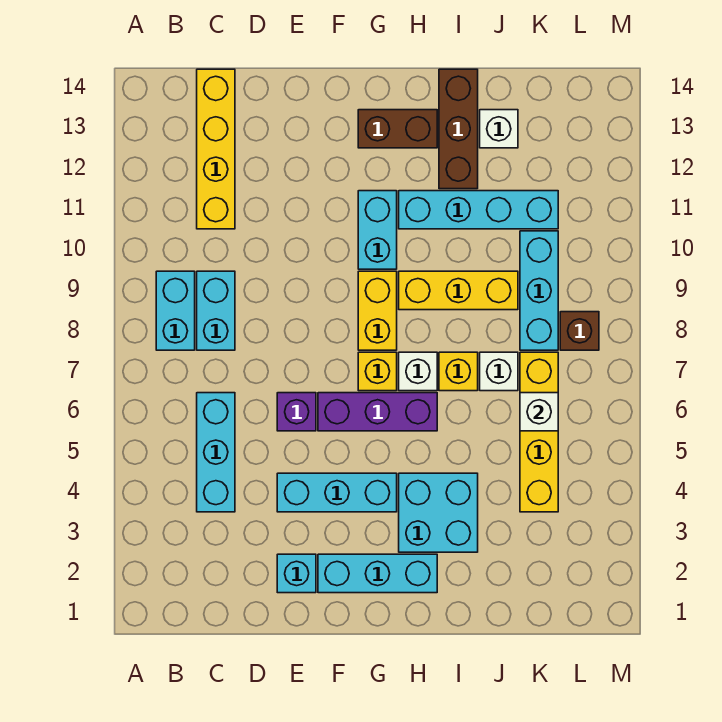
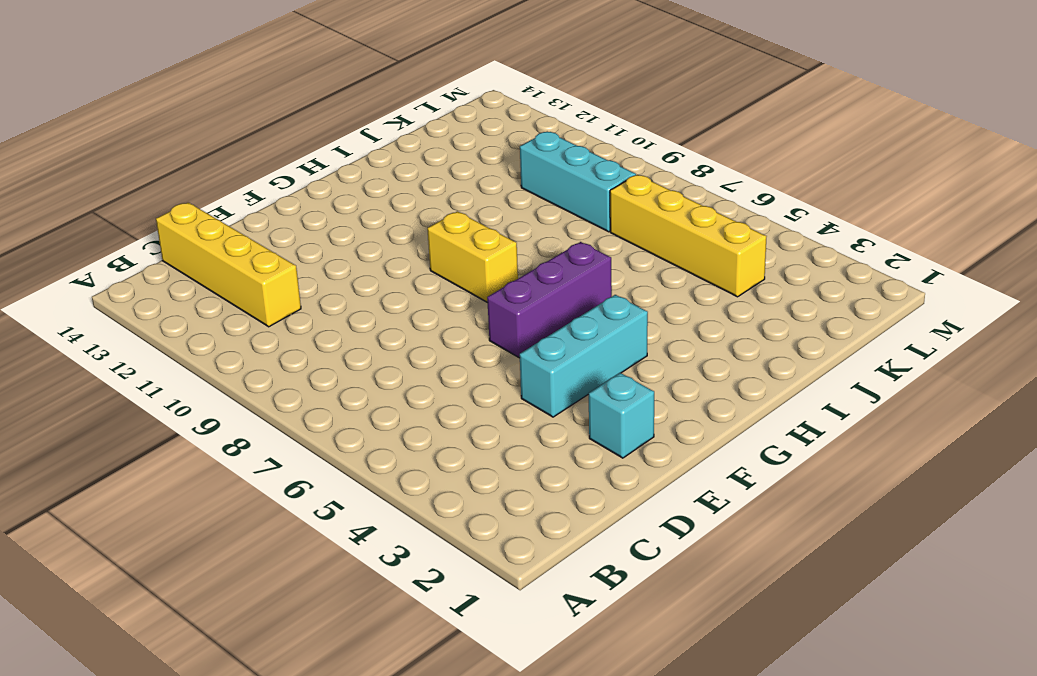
none -> cyan 1x2 brick [156,271,195,350]
none -> cyan 1x3 brick [197,393,235,512]
none -> cyan 1x2 brick [197,271,235,350]

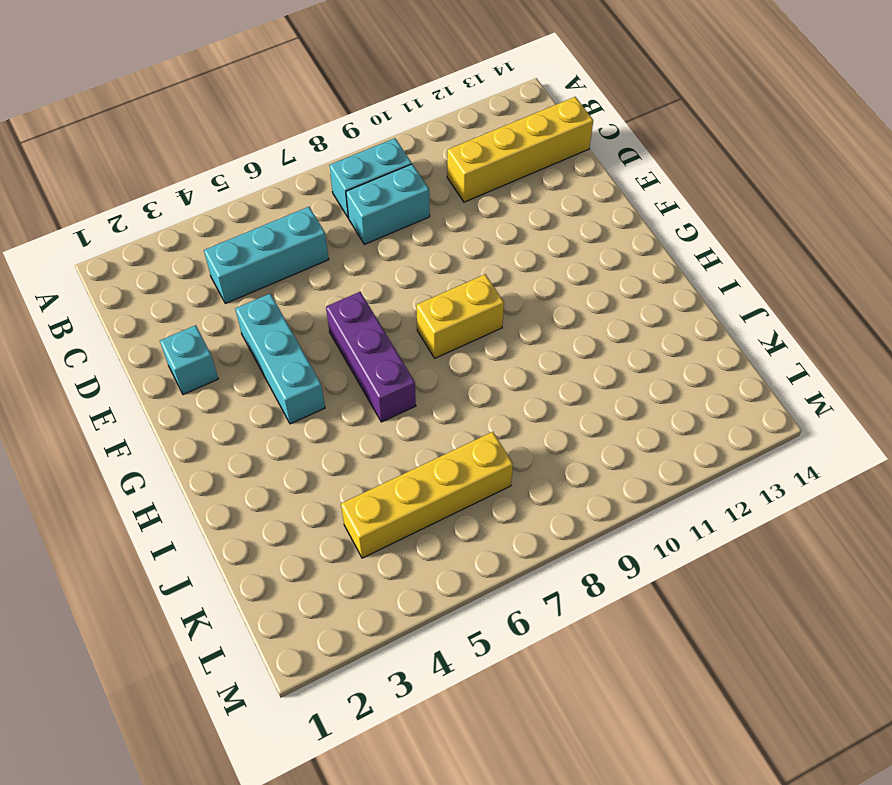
none -> purple 1x1 brick [277,393,316,431]
none -> cyan 1x3 brick [318,554,437,593]
none -> yellow 1x1 brick [358,352,397,391]

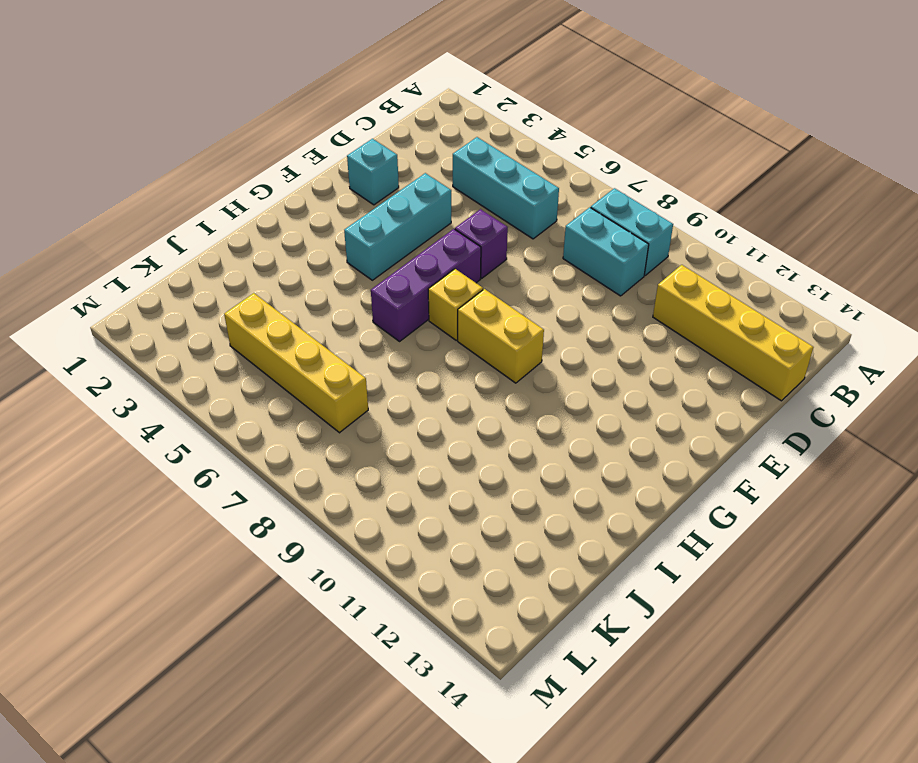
none -> cyan 1x3 brick [318,554,437,593]
none -> cyan 1x2 brick [358,191,397,269]
none -> brown 1x2 brick [358,110,437,148]

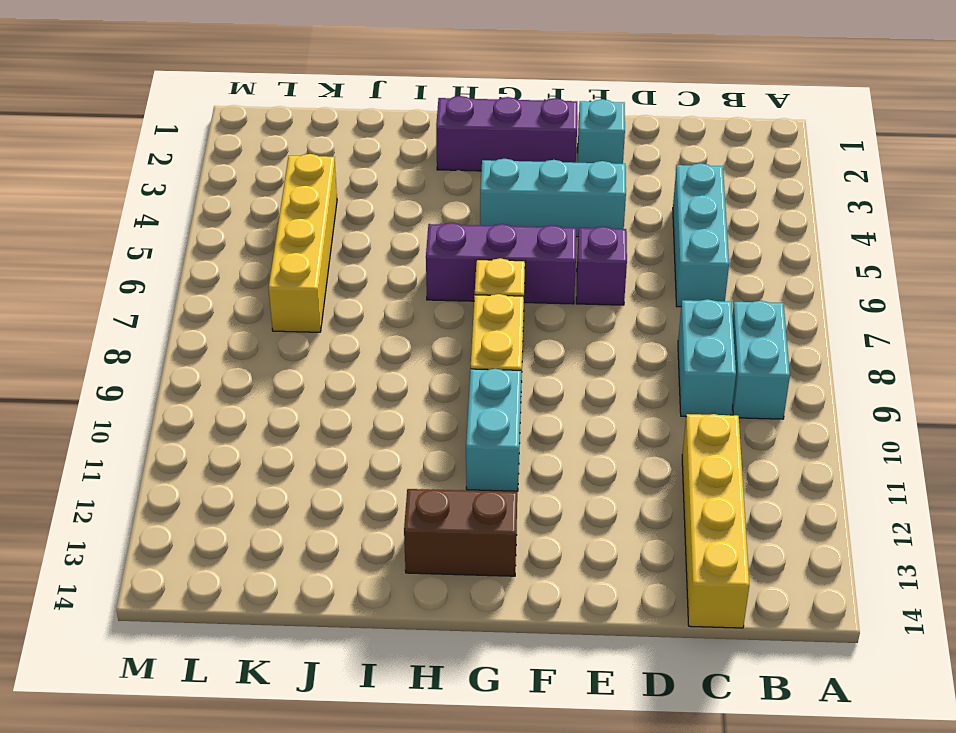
purple 1x3 brick [436,96,577,171] -> cyan 1x3 brick [318,554,437,593]
none -> cyan 2x2 brick [399,473,478,552]
none -> white 1x1 brick [399,352,437,391]
none -> yellow 1x3 brick [399,271,518,310]

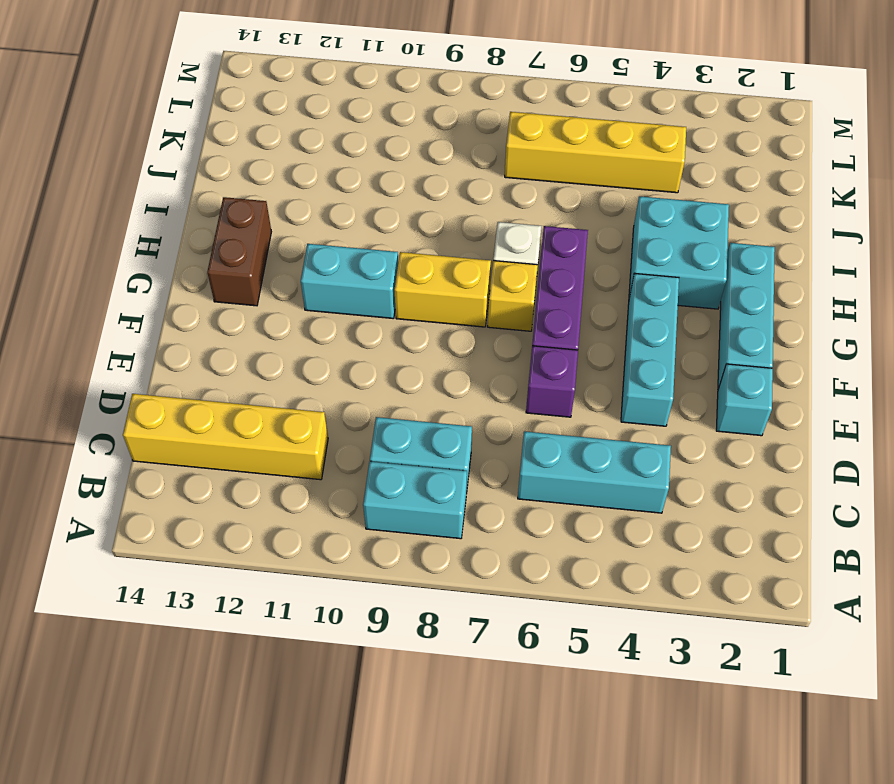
none -> yellow 1x3 brick [399,271,518,310]
none -> cyan 1x4 brick [399,191,558,229]
none -> yellow 1x1 brick [439,352,478,391]

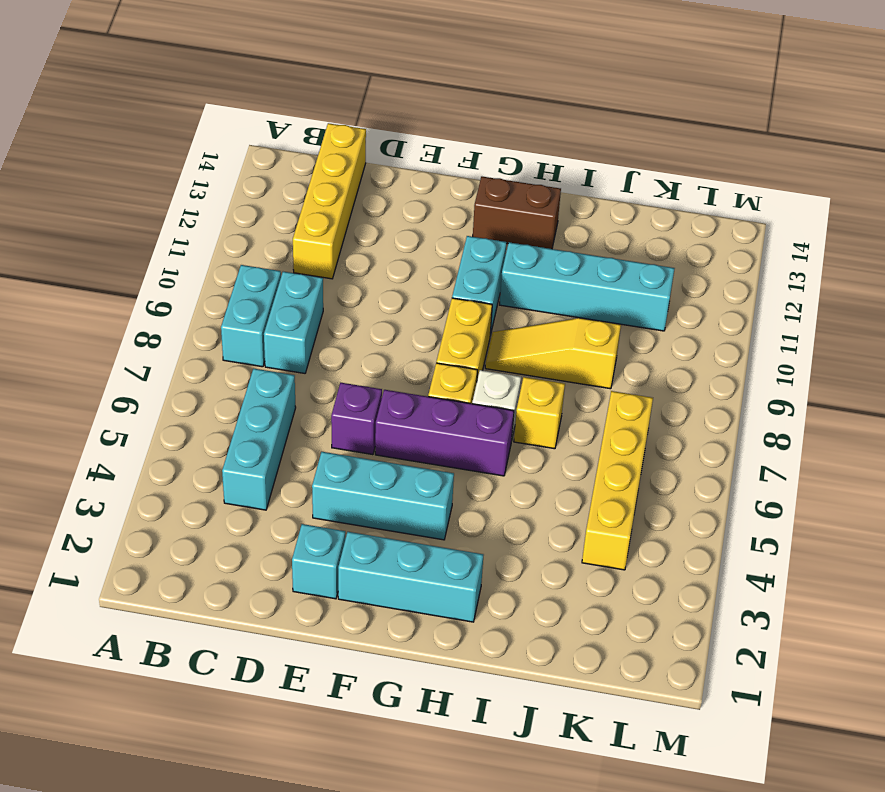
yellow 1x3 slope [485,318,621,389] -> yellow 1x3 brick [399,271,518,310]
none -> cyan 2x2 brick [399,473,478,552]
none -> brown 1x3 brick [439,69,478,189]
none -> white 1x1 brick [480,352,518,391]

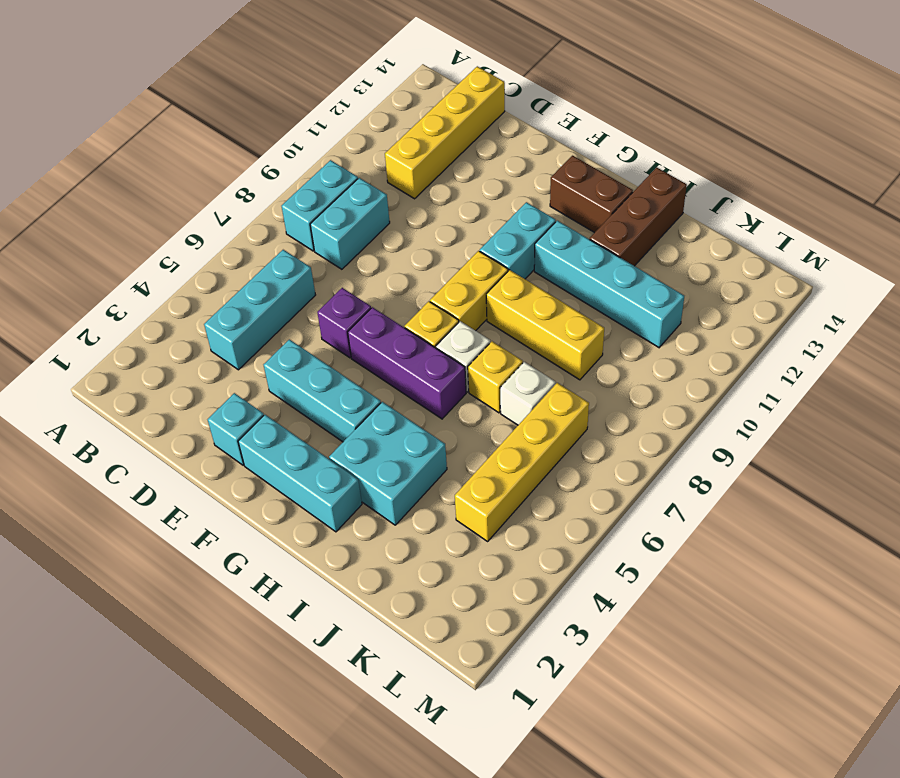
none -> white 1x1 brick [480,110,518,148]
none -> cyan 1x3 brick [520,231,558,350]
none -> brown 1x1 brick [560,312,599,350]

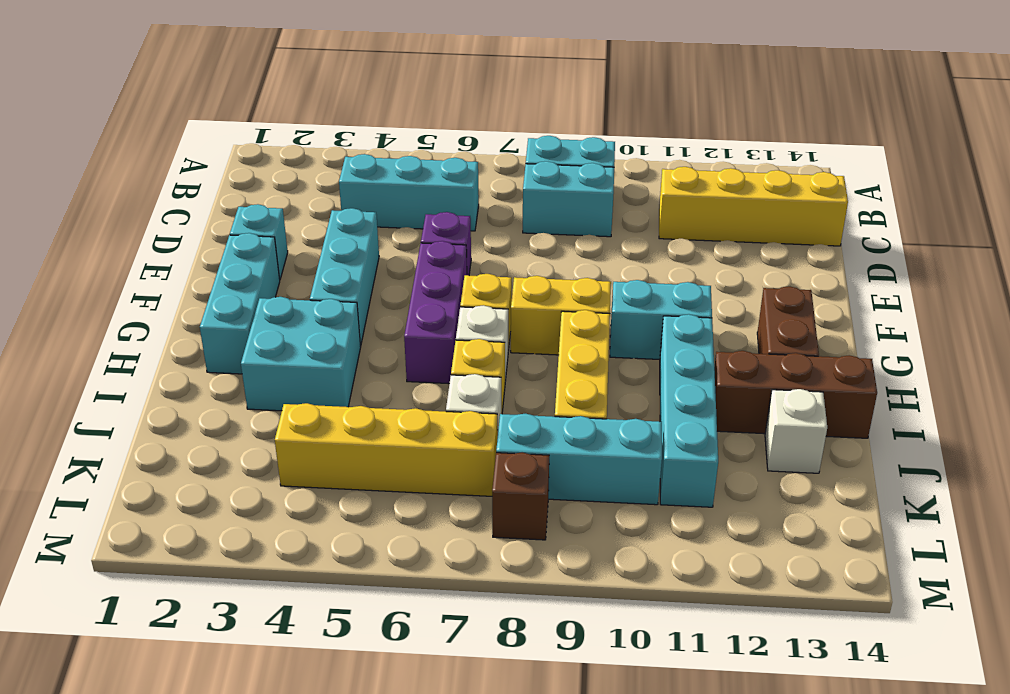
none -> white 1x1 brick [520,393,558,431]

